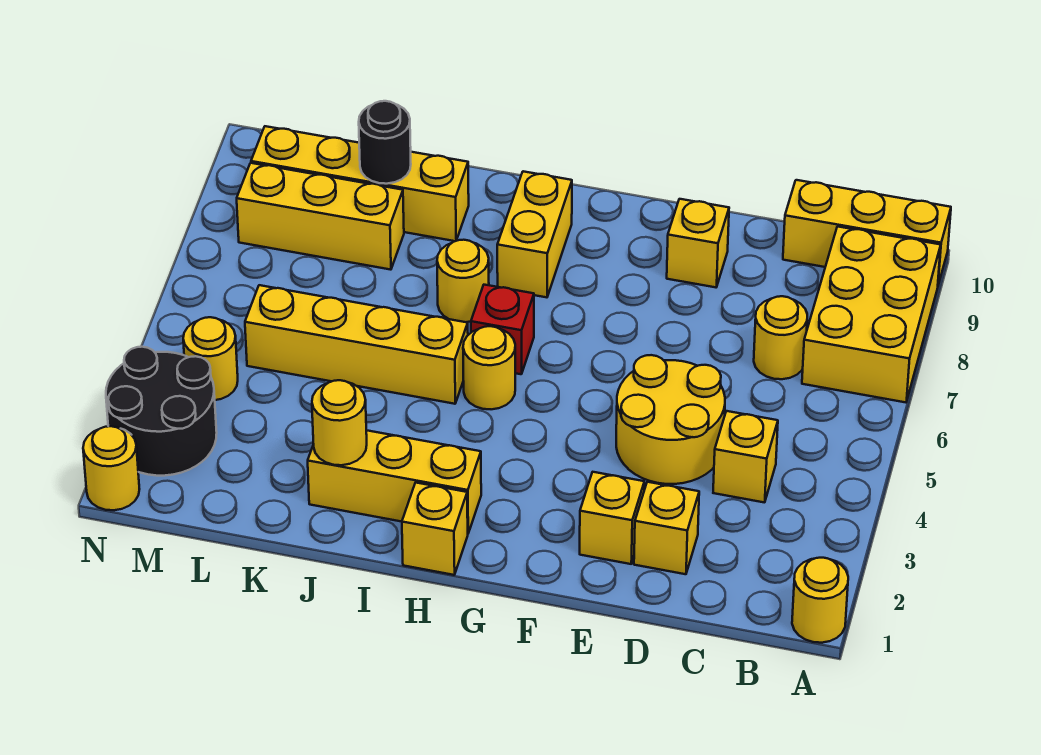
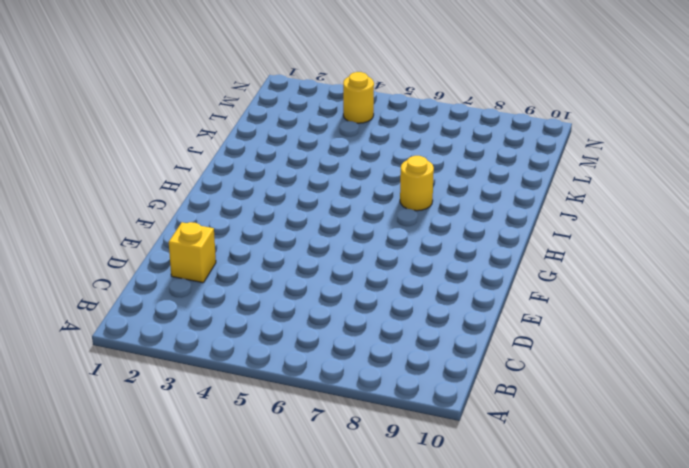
none -> yellow 1x1 round brick [792,558,848,643]
none -> yellow 2x3 brick [802,227,941,402]
none -> yellow 1x3 brick [783,180,951,285]

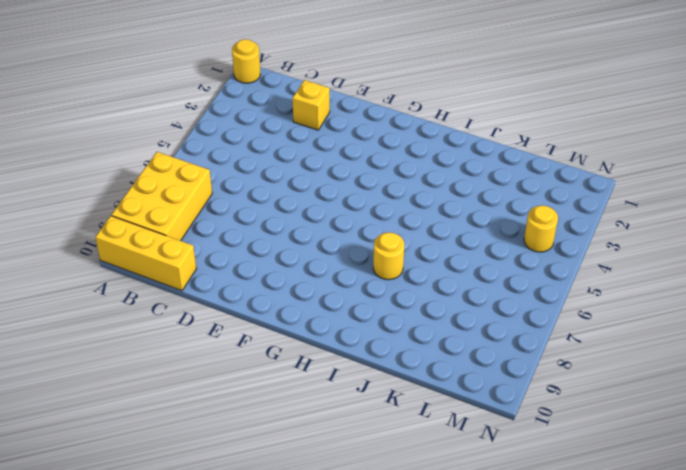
none -> yellow 1x1 brick [713,411,778,503]
none -> yellow 1x1 round brick [754,296,807,379]
none -> yellow 2x2 round brick [616,355,725,484]

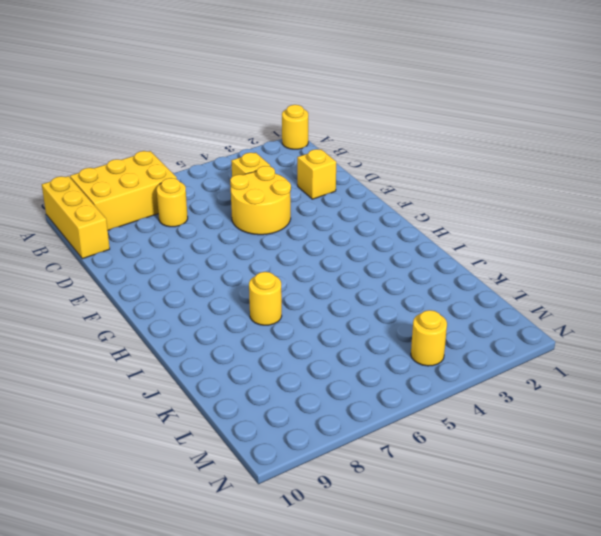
none -> yellow 1x1 brick [580,472,644,564]
none -> yellow 1x1 brick [667,199,729,287]
none -> yellow 1x1 brick [402,483,468,575]

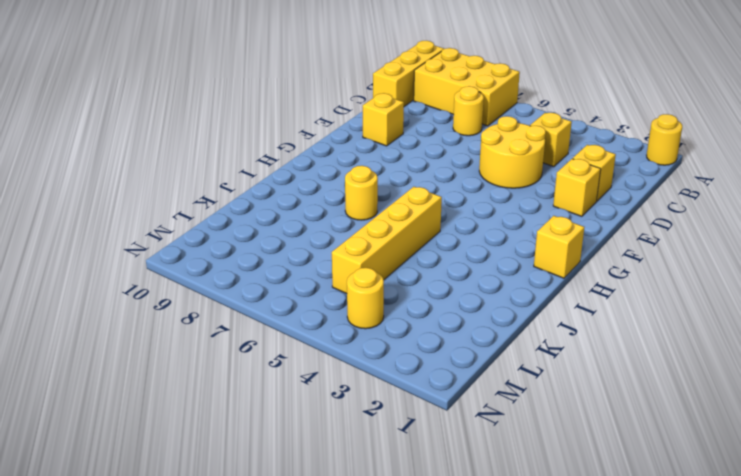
none -> yellow 1x3 brick [308,430,481,533]
none -> yellow 1x1 round brick [463,326,515,409]
none -> red 1x1 brick [471,285,534,374]

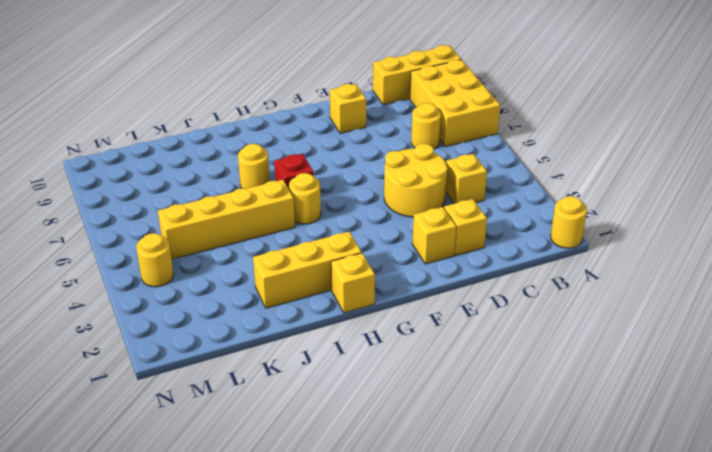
none -> yellow 1x2 brick [497,171,572,297]
none -> yellow 1x4 brick [251,126,469,241]
none -> yellow 1x3 brick [237,163,404,270]

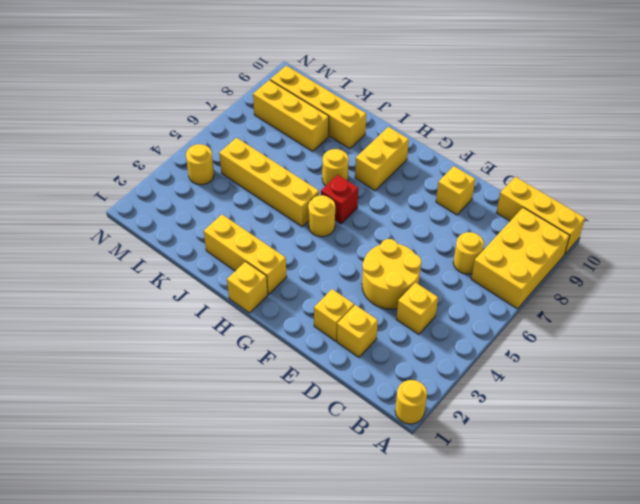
none -> black 2x2 round brick [106,347,217,476]
none -> yellow 1x1 round brick [83,426,139,510]
none -> yellow 1x1 round brick [312,380,367,465]

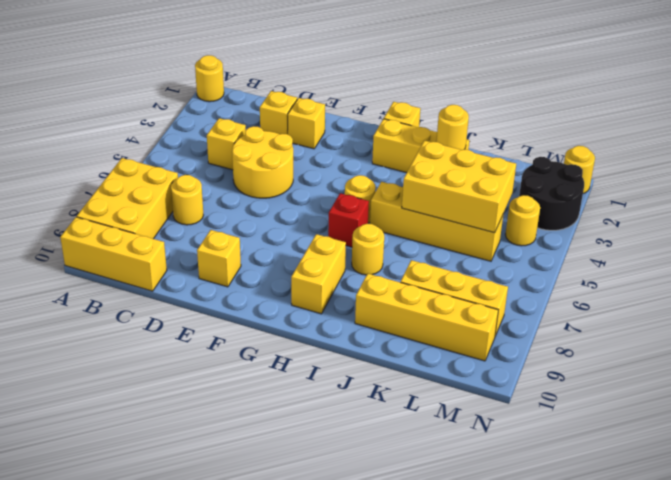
yellow 2x3 brick [402,140,516,233] -> none
none -> black 1x1 round brick [359,101,411,184]

